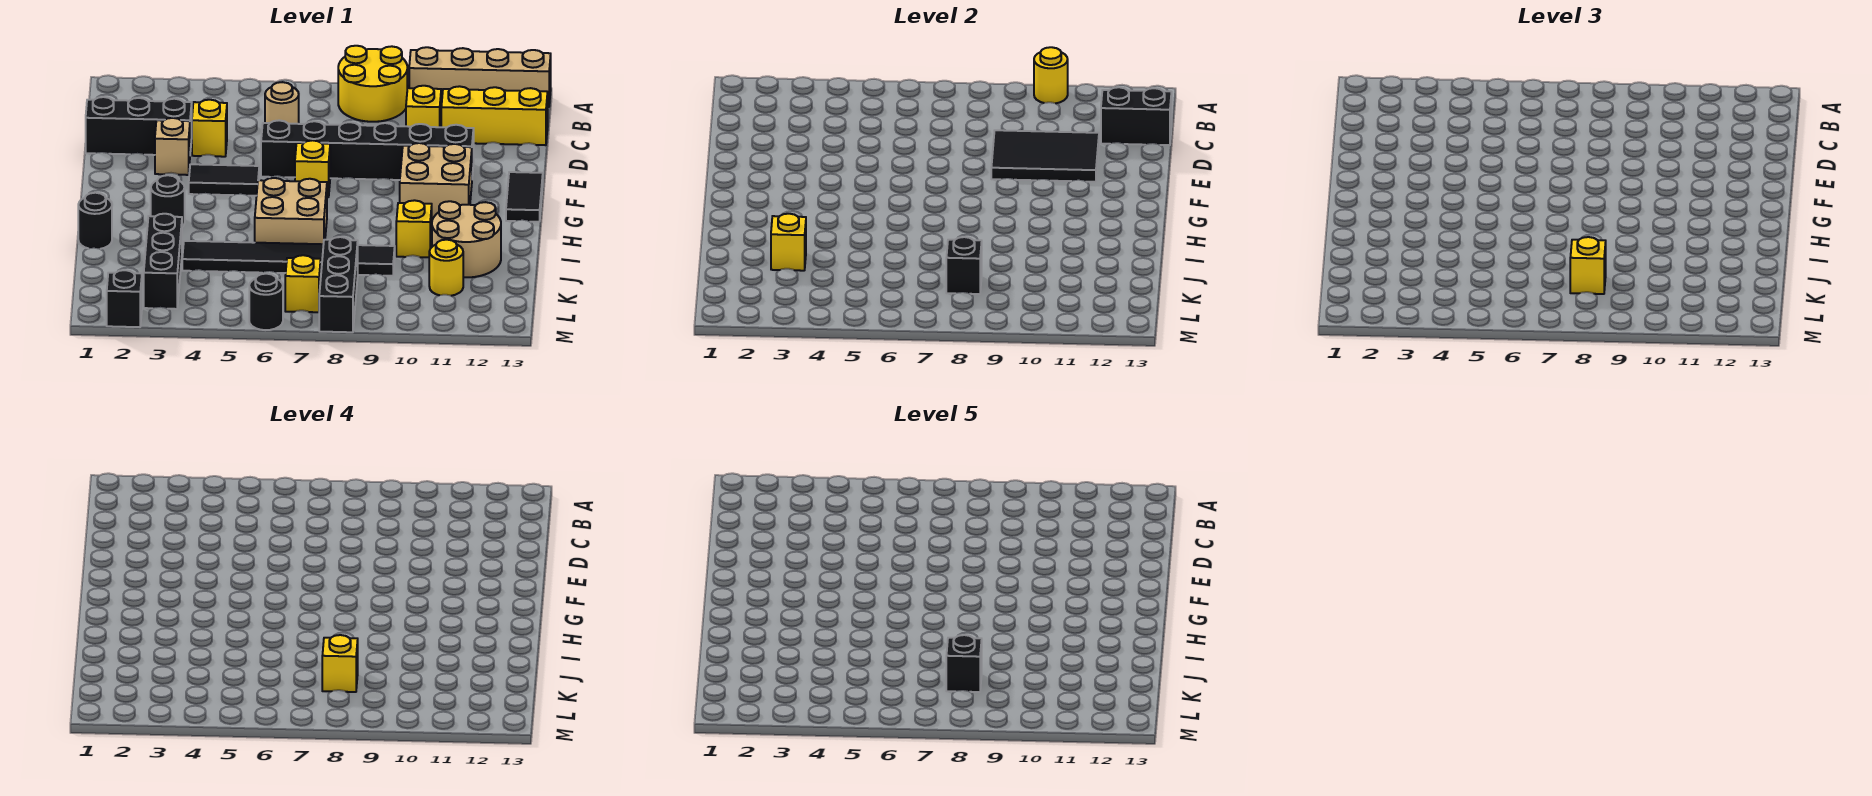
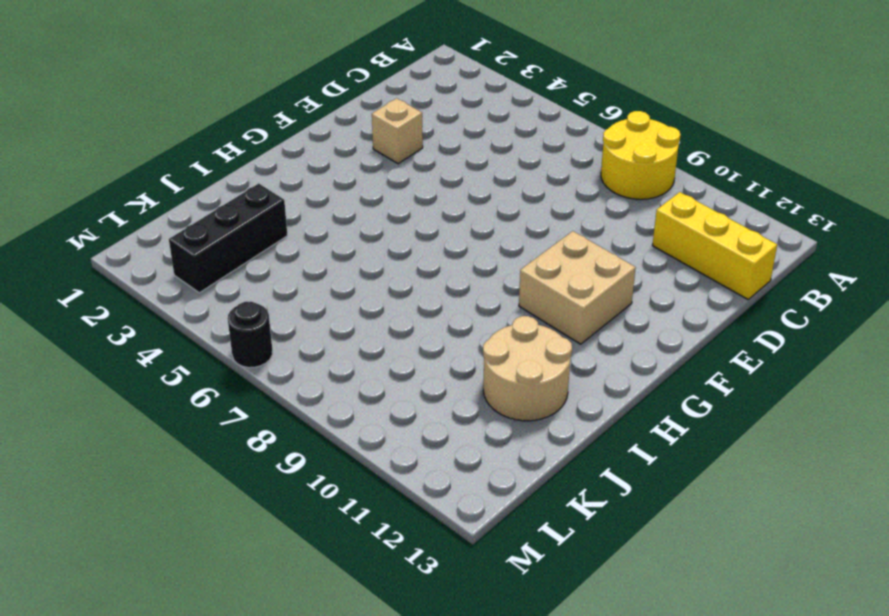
none -> tan 1x4 brick [409,47,551,107]
none -> tan 1x1 round brick [265,82,299,124]
none -> yellow 1x1 brick [406,86,441,127]
none -> black 1x3 brick [86,97,192,155]

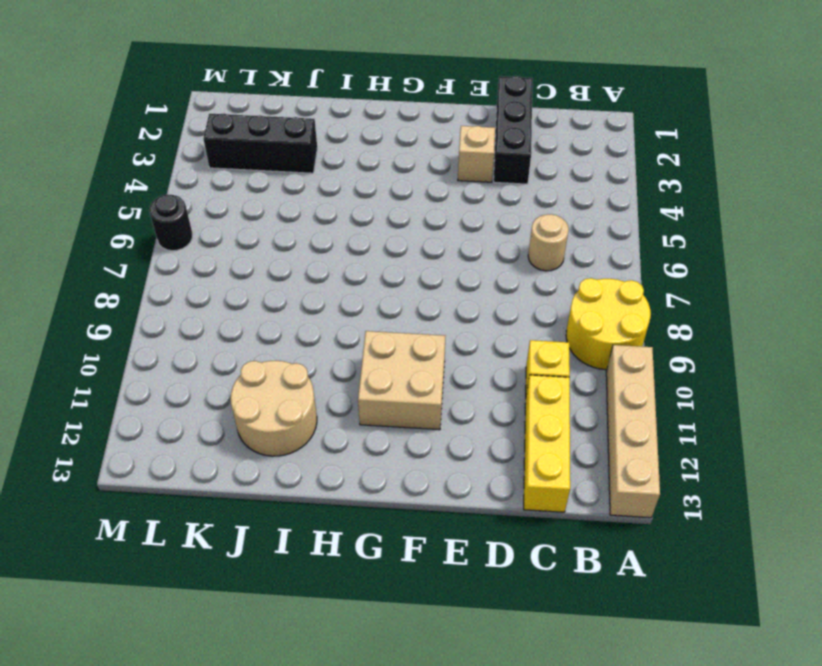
none -> yellow 1x1 brick [192,100,227,157]
none -> black 1x6 brick [261,120,474,180]
none -> black 1x2 tile [189,164,259,196]
none -> yellow 1x1 brick [295,140,330,197]

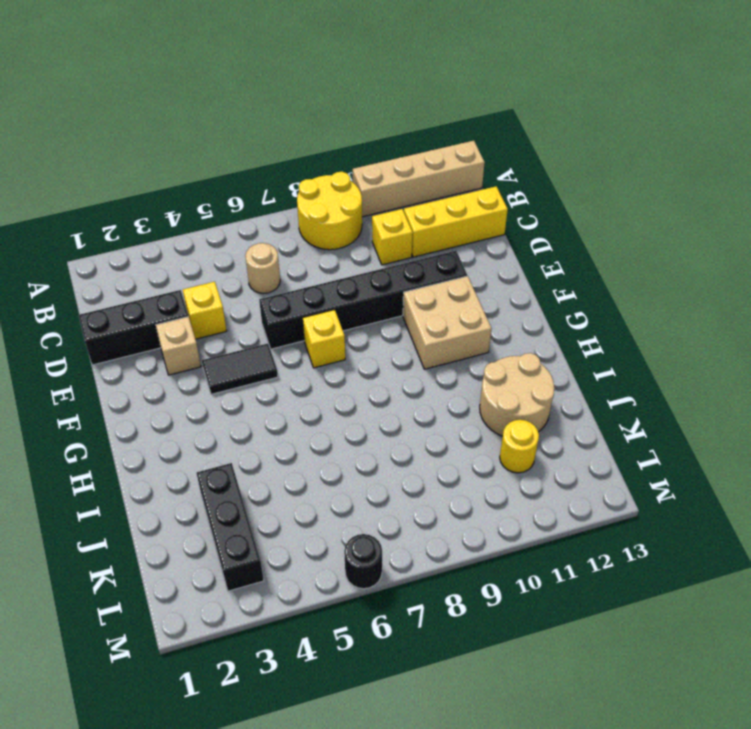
none -> black 1x2 tile [506,172,543,222]
none -> black 1x1 round brick [151,175,185,227]
none -> tan 2x2 brick [255,178,327,244]
none -> black 1x1 round brick [78,193,112,249]

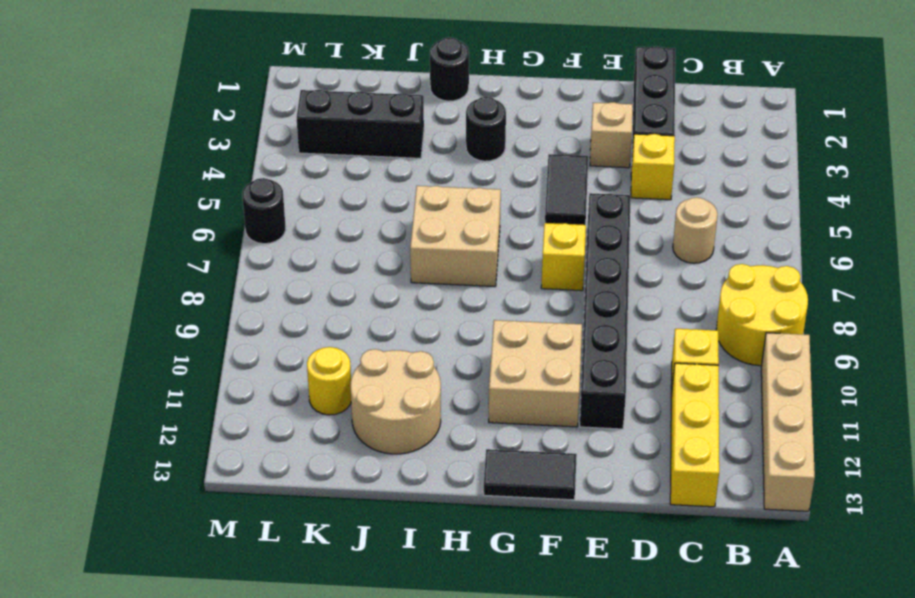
none -> yellow 1x1 brick [396,200,432,257]
none -> black 1x6 tile [182,241,395,276]
none -> black 1x3 brick [319,237,358,332]
none -> yellow 1x1 brick [285,255,321,312]

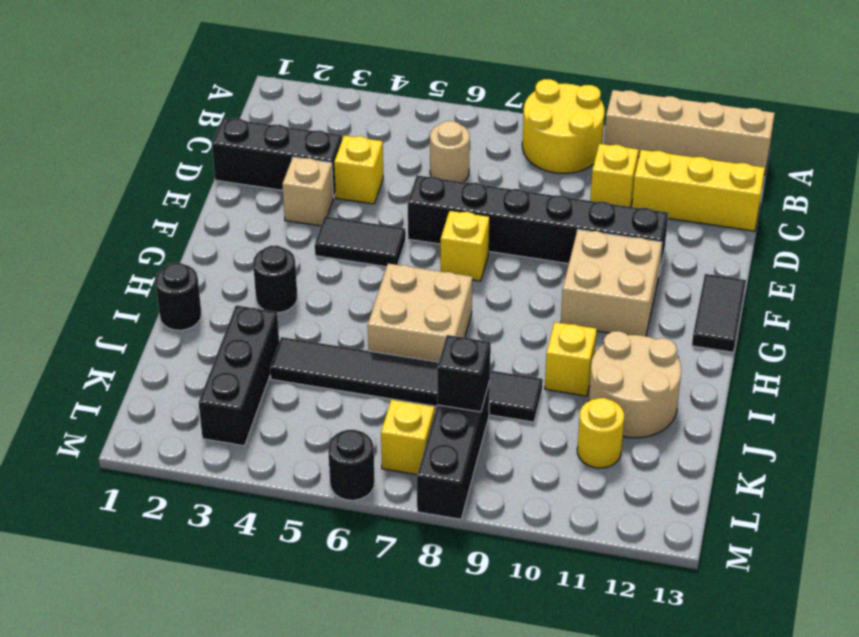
none -> black 1x1 brick [107,270,142,327]
none -> yellow 1x1 round brick [1034,47,1068,103]
none -> black 1x2 brick [1101,87,1172,145]
none -> black 2x3 tile [991,130,1099,182]

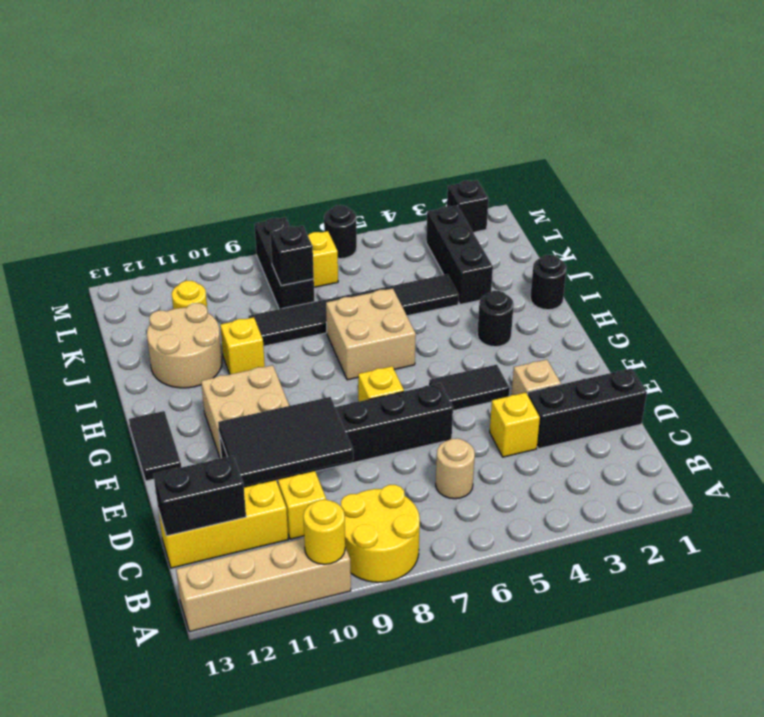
none -> yellow 1x1 brick [771,214,806,271]
none -> yellow 1x1 brick [1570,237,1606,294]
none -> yellow 1x1 brick [322,635,358,692]
none -> black 1x1 brick [946,635,982,692]

